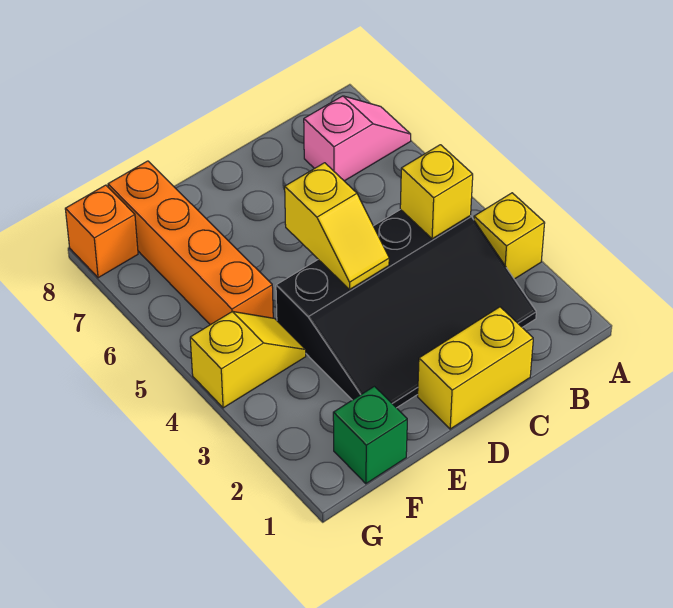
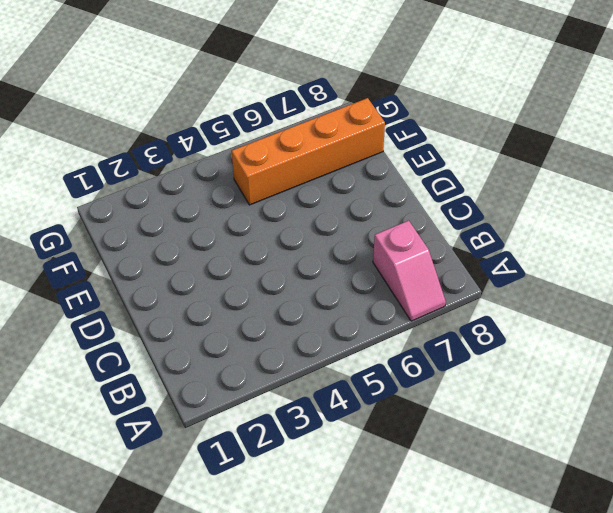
none -> yellow 1x1 brick [474,193,545,279]
none -> black 3x4 slope [276,210,536,408]

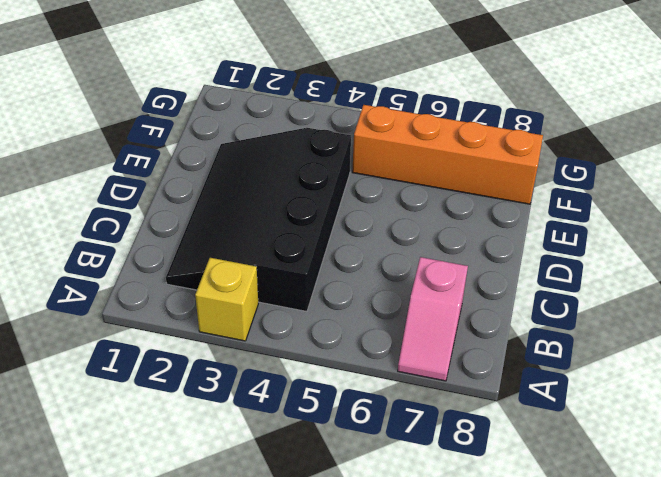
none -> yellow 1x2 brick [418,307,533,429]
none -> green 1x1 brick [333,386,407,484]

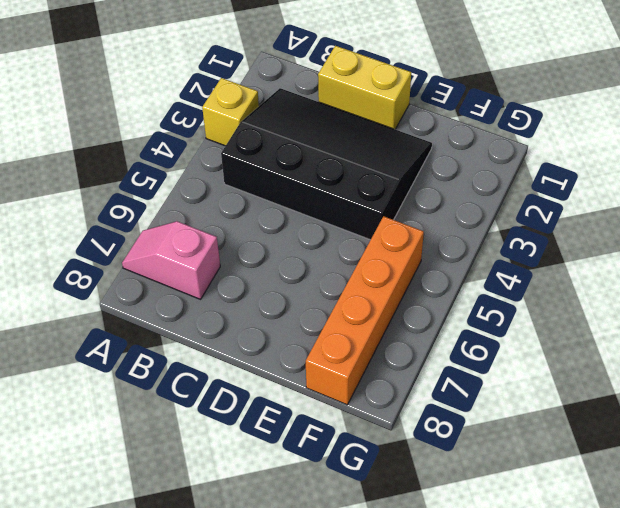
none -> green 1x1 brick [333,386,407,484]
none -> yellow 1x2 slope [190,312,306,408]

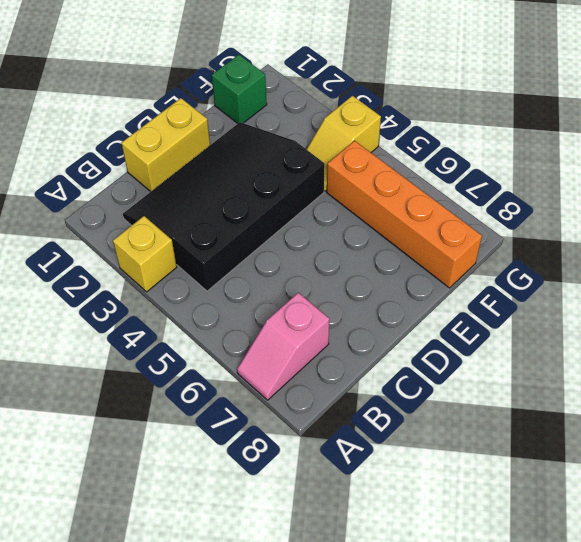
none -> orange 1x1 brick [65,185,138,278]
none -> yellow 1x1 brick [400,145,473,239]

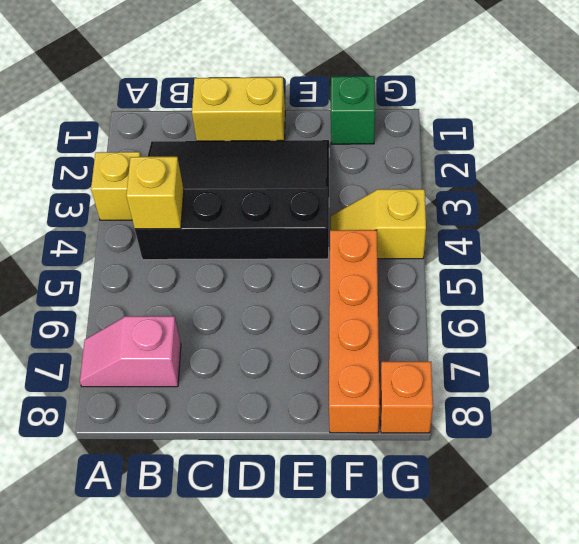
none -> yellow 1x2 slope [285,163,389,289]

